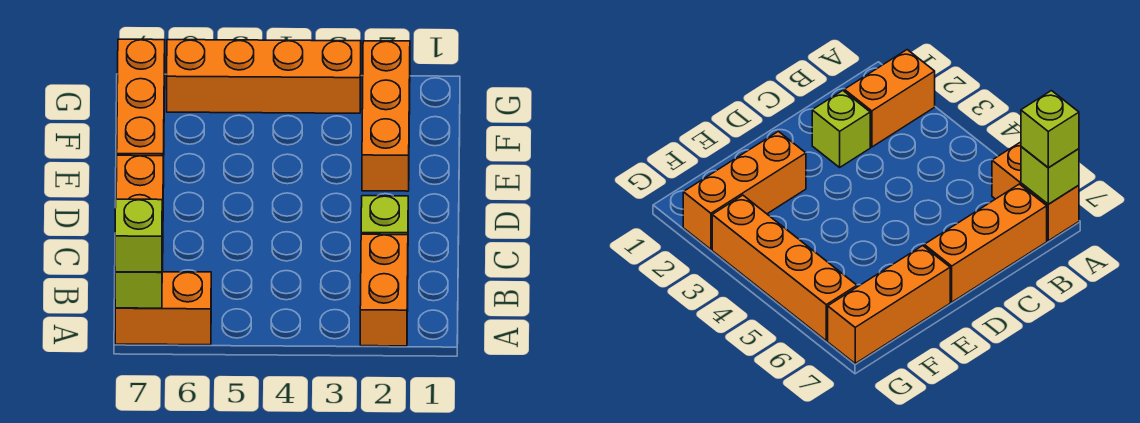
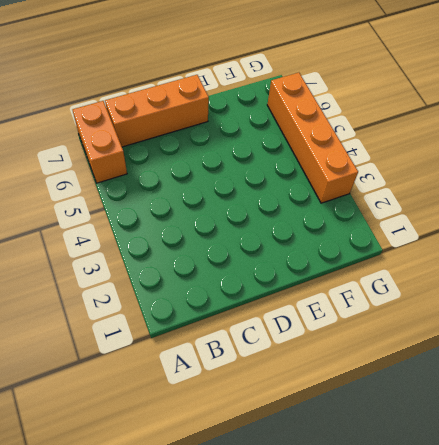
none -> orange 1x2 brick [360,234,408,346]
none -> lime 1x1 brick [361,196,408,235]

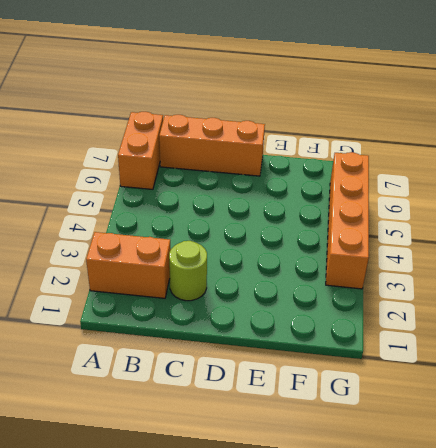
lime 1x1 round brick [169,241,207,301] -> lime 1x1 brick [361,196,408,235]
none -> orange 1x3 brick [362,41,410,191]
none -> orange 1x3 brick [117,39,165,187]

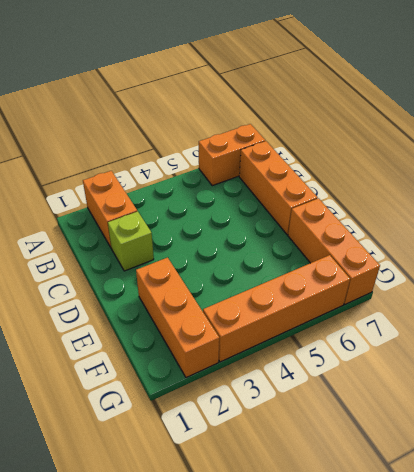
none -> lime 1x1 brick [115,271,163,308]
none -> lime 1x1 brick [115,199,162,272]

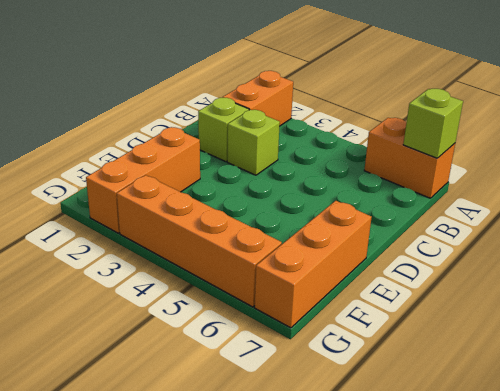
lime 1x1 brick [227,110,280,175] -> lime 1x1 brick moved to [115,199,162,272]
none -> orange 1x3 brick [116,155,163,271]

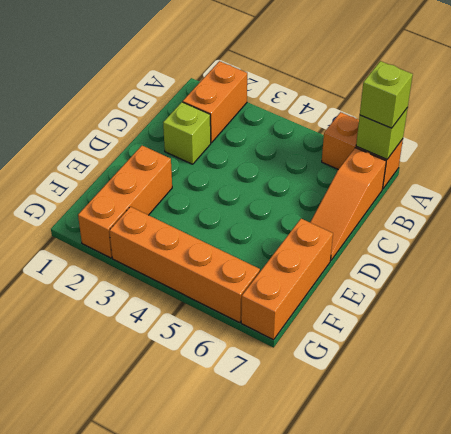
orange 1x3 slope [310,148,386,261] -> orange 1x3 brick [116,155,163,271]

